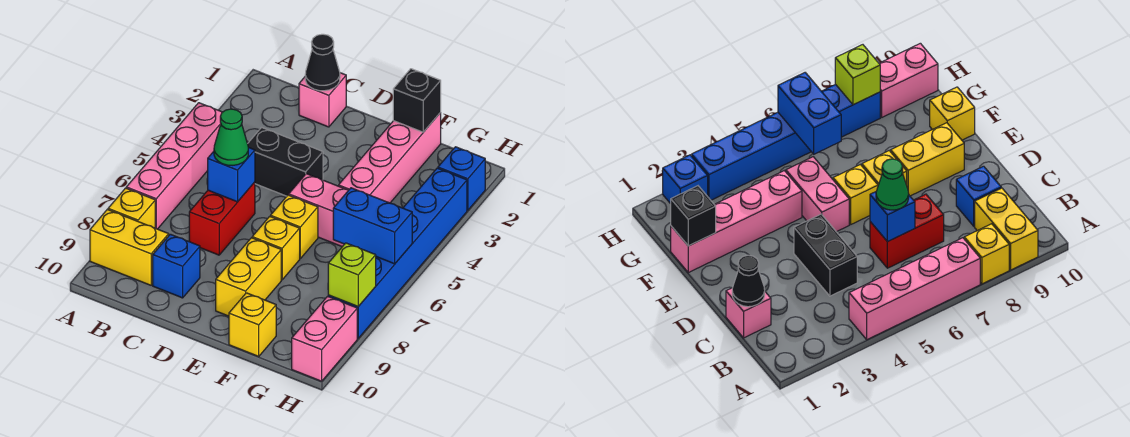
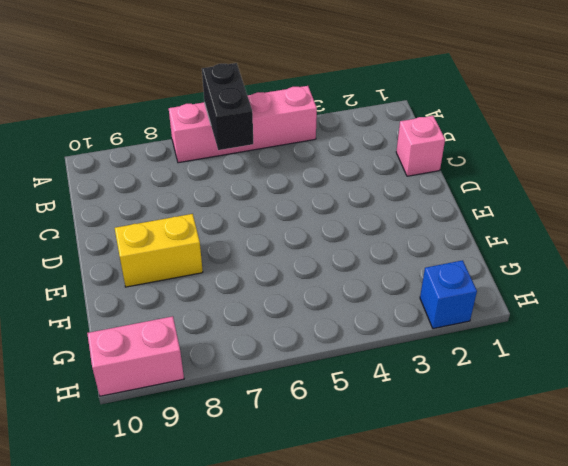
black 1x2 brick [202,63,253,150] -> black 1x2 brick moved to [248,128,323,196]
none -> yellow 1x1 brick [108,188,155,228]
none -> yellow 1x2 brick [90,209,169,285]
none -> red 1x2 brick [189,182,255,255]

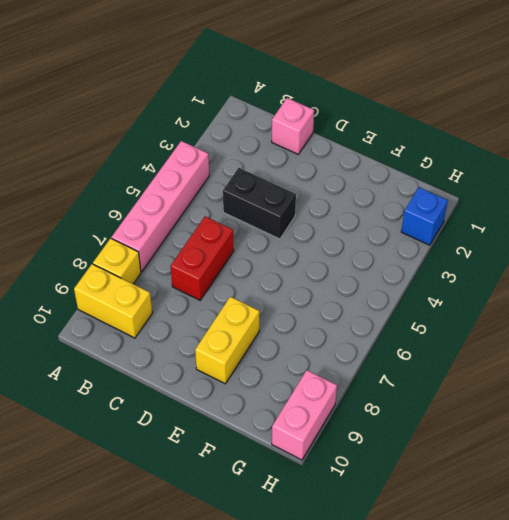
none -> blue 1x1 brick [153,234,200,298]
none -> pink 1x2 brick [289,174,348,247]
none -> yellow 1x1 brick [271,195,318,258]

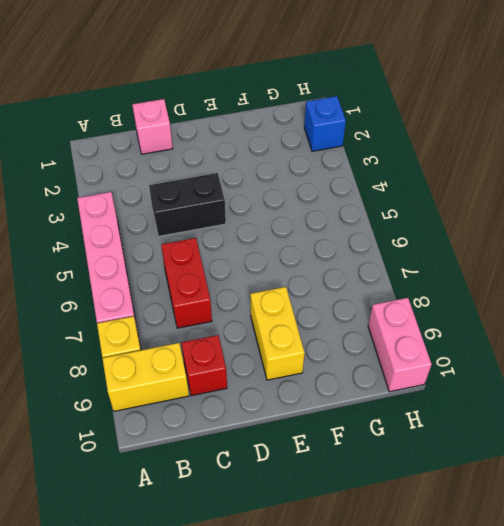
red 1x1 brick [182,335,227,396] -> blue 1x1 brick [153,234,200,298]
none -> pink 1x2 brick [289,174,348,247]
none -> yellow 1x1 brick [271,195,318,258]
none -> yellow 1x1 brick [252,216,300,280]

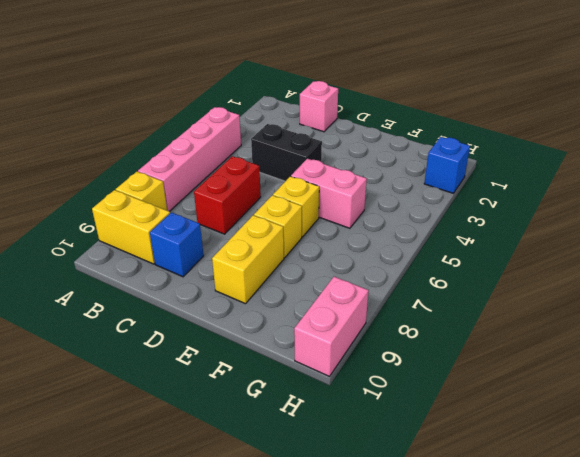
none -> pink 1x4 brick [339,113,441,203]
none -> yellow 1x1 brick [229,293,276,356]
none -> blue 1x6 brick [328,168,467,338]

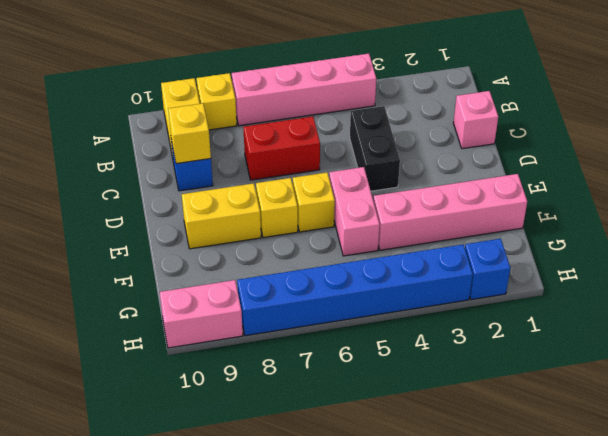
yellow 1x1 brick [168,103,211,164] -> yellow 1x1 brick moved to [229,293,276,356]
none -> black 1x1 cone [305,34,340,91]
none -> blue 1x1 brick [208,147,255,202]
none -> black 1x1 brick [393,69,441,132]

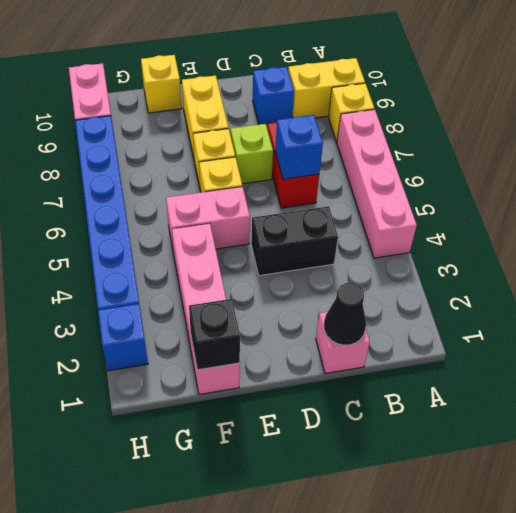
lime 1x1 brick [231,124,273,184] -> lime 1x1 brick moved to [328,243,376,307]
none -> blue 1x2 brick [333,188,412,264]
none -> green 1x1 cone [214,109,248,165]

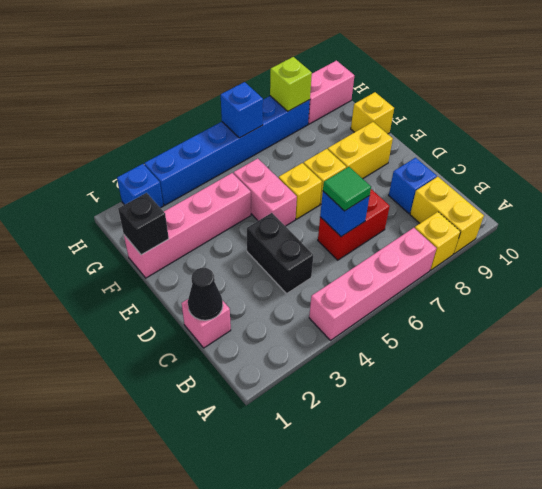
green 1x1 tile [323,167,371,211] -> green 1x1 cone [214,109,248,165]
blue 1x1 brick [221,82,263,138] -> blue 1x2 brick [333,188,412,264]

